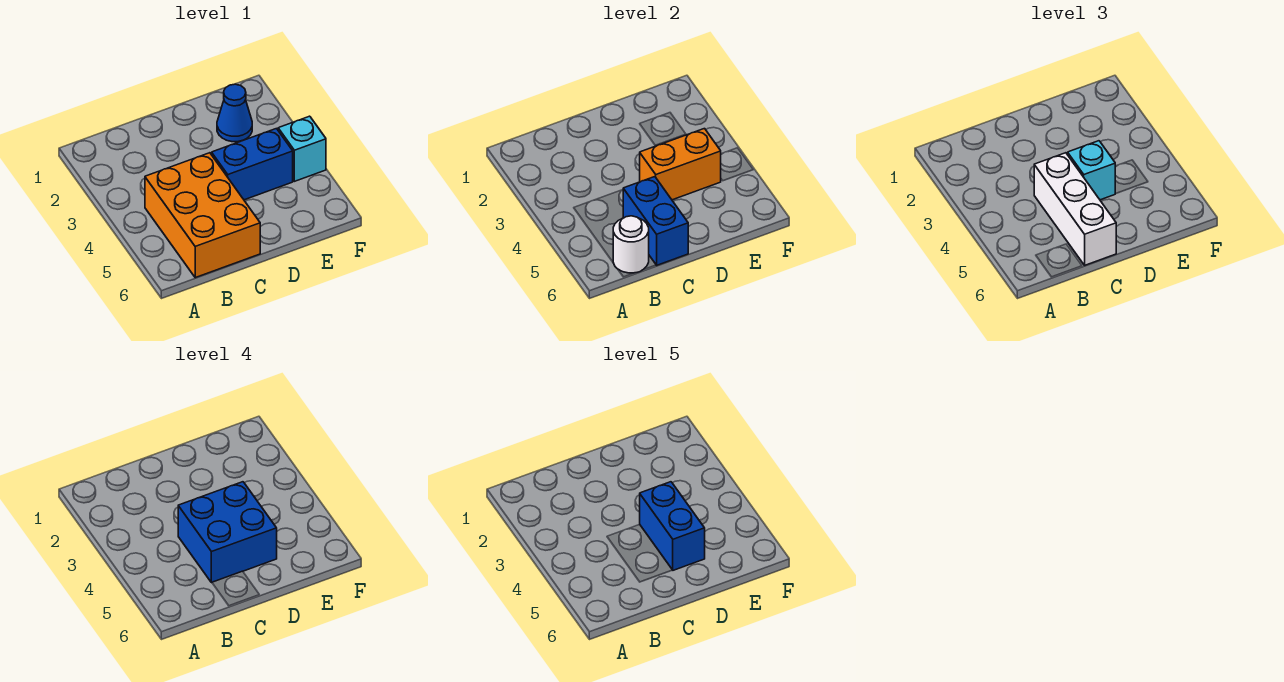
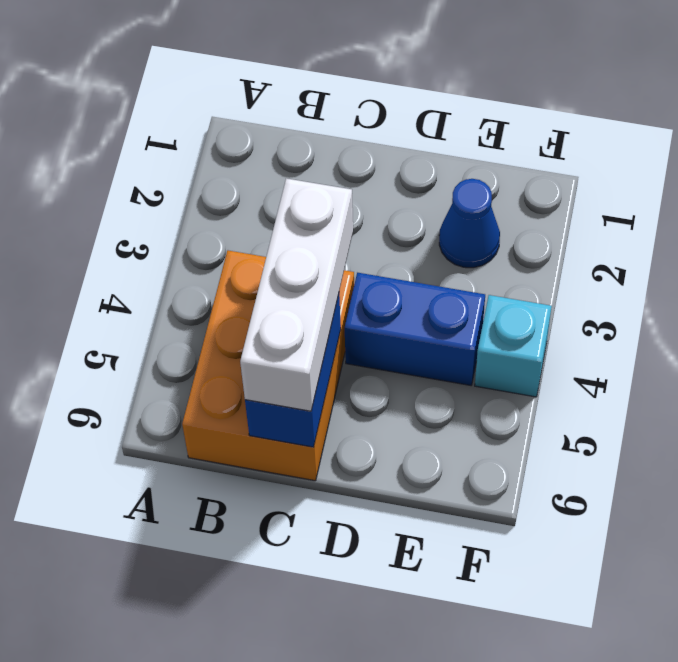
none -> white 1x1 round brick [613,216,649,273]
none -> orange 1x2 brick [640,129,721,200]

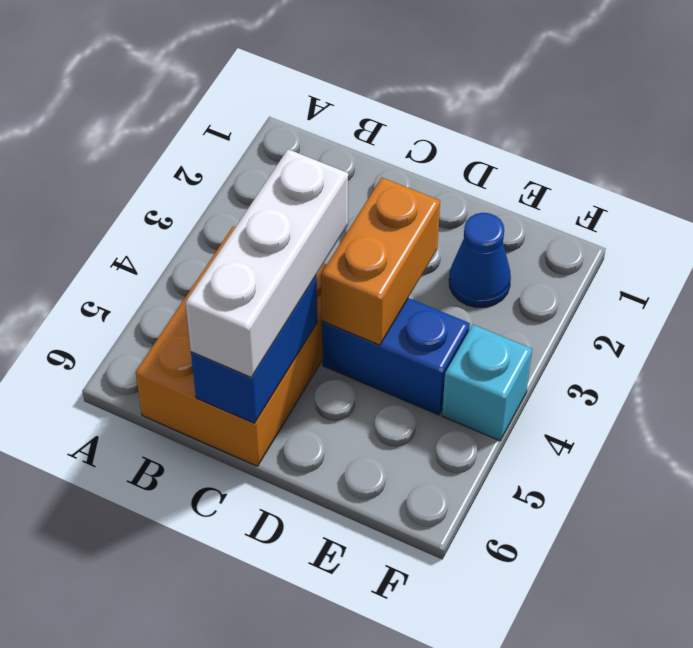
orange 1x2 brick [321,178,440,345] -> orange 1x2 brick turned to [640,129,721,200]
none -> white 1x1 round brick [613,216,649,273]
none -> cyan 1x1 brick [1068,141,1115,200]

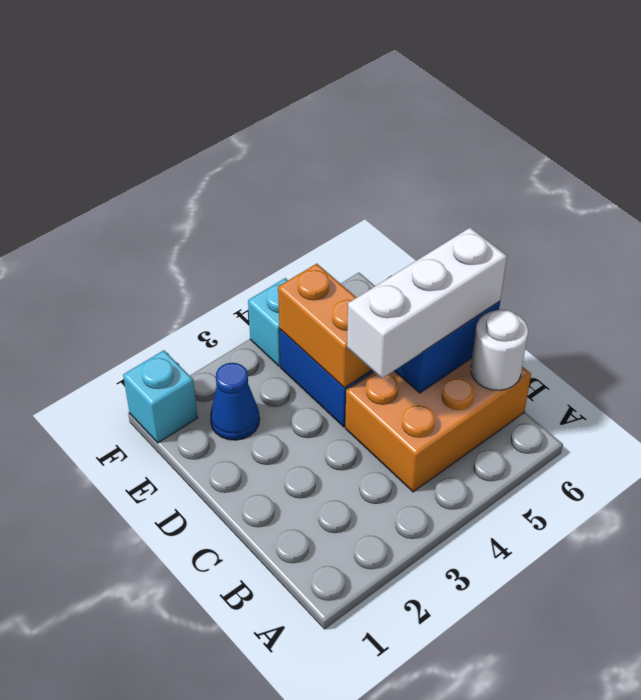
cyan 1x1 brick [123,350,198,443] -> cyan 1x1 brick moved to [1068,141,1115,200]
none -> blue 2x2 brick [178,482,277,583]
none -> blue 1x2 brick [640,482,705,570]

